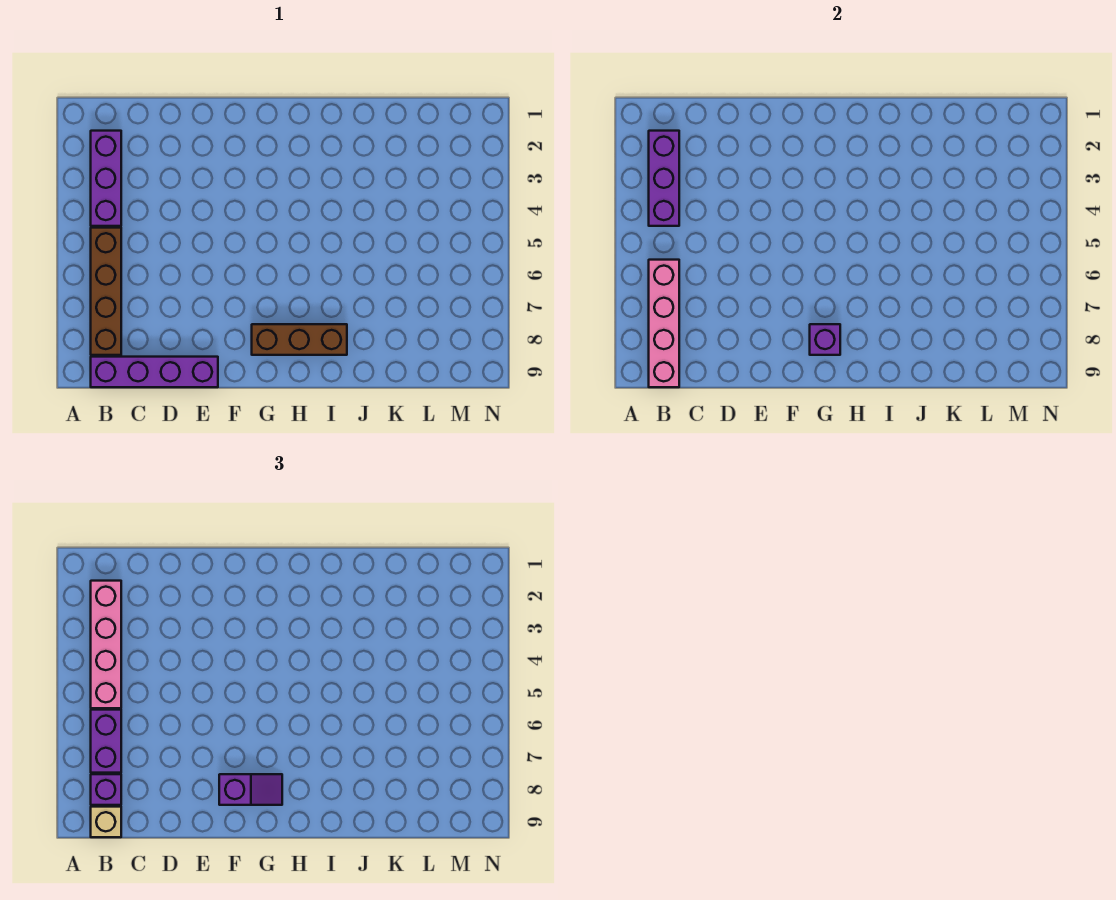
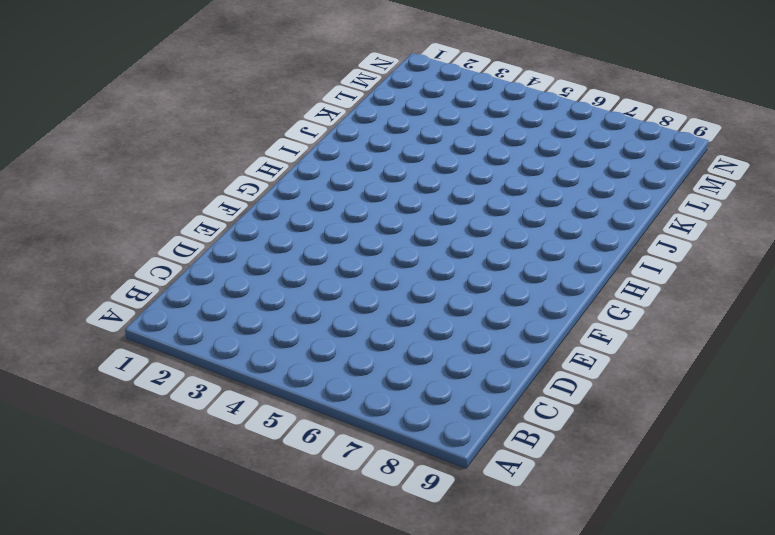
none -> purple 1x3 brick [91,131,121,226]
none -> brown 1x4 brick [91,228,121,355]
none -> purple 1x4 brick [91,357,218,387]

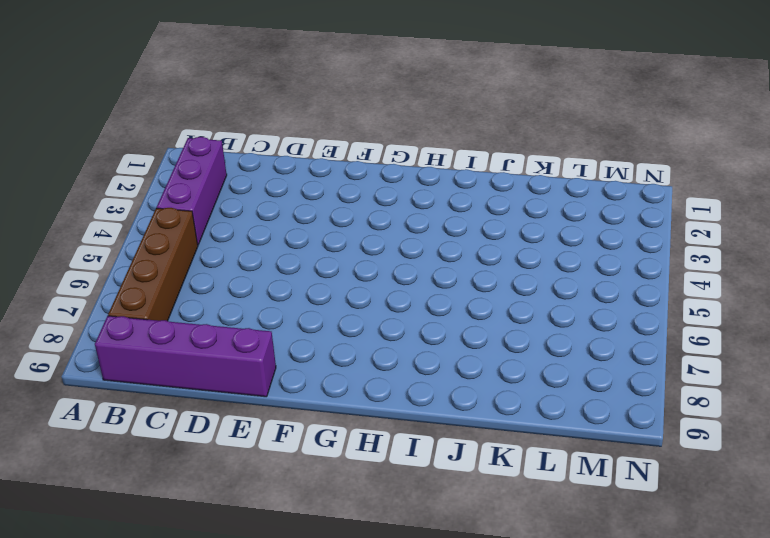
none -> brown 1x3 brick [252,324,347,355]
none -> purple 1x3 brick [649,131,679,226]
none -> pink 1x4 brick [649,260,679,387]

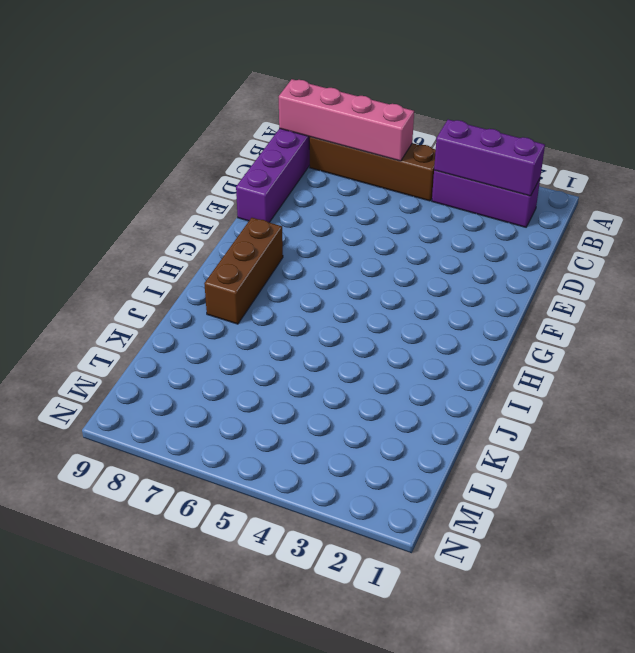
none -> purple 1x1 brick [810,324,840,355]
none -> pink 1x4 brick [91,581,121,708]
none -> purple 1x2 brick [91,710,121,773]

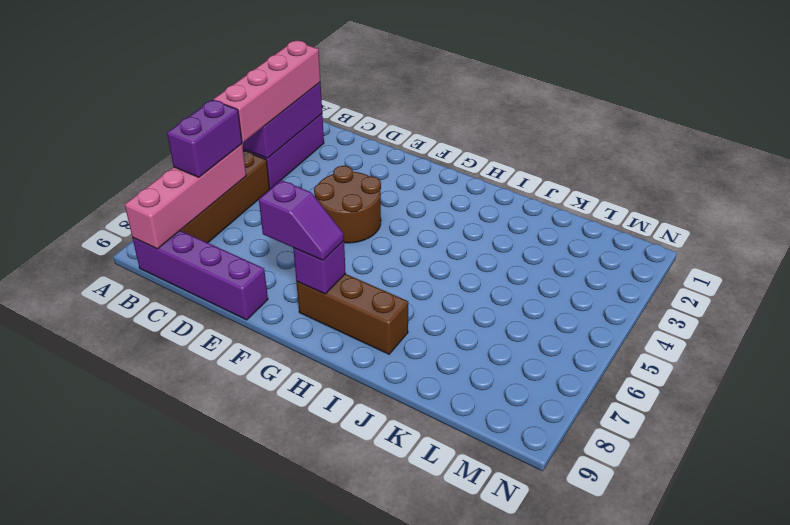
brown 2x2 round brick [314,166,381,243] -> none
none -> purple 1x1 brick [91,774,121,805]
none -> tan 1x1 brick [91,807,121,837]

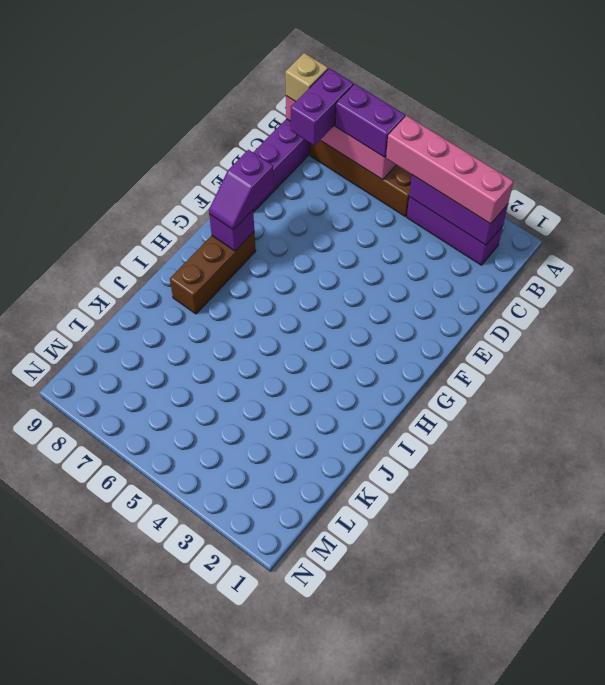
purple 1x2 brick [291,68,353,146] -> purple 1x1 brick [91,774,121,805]

